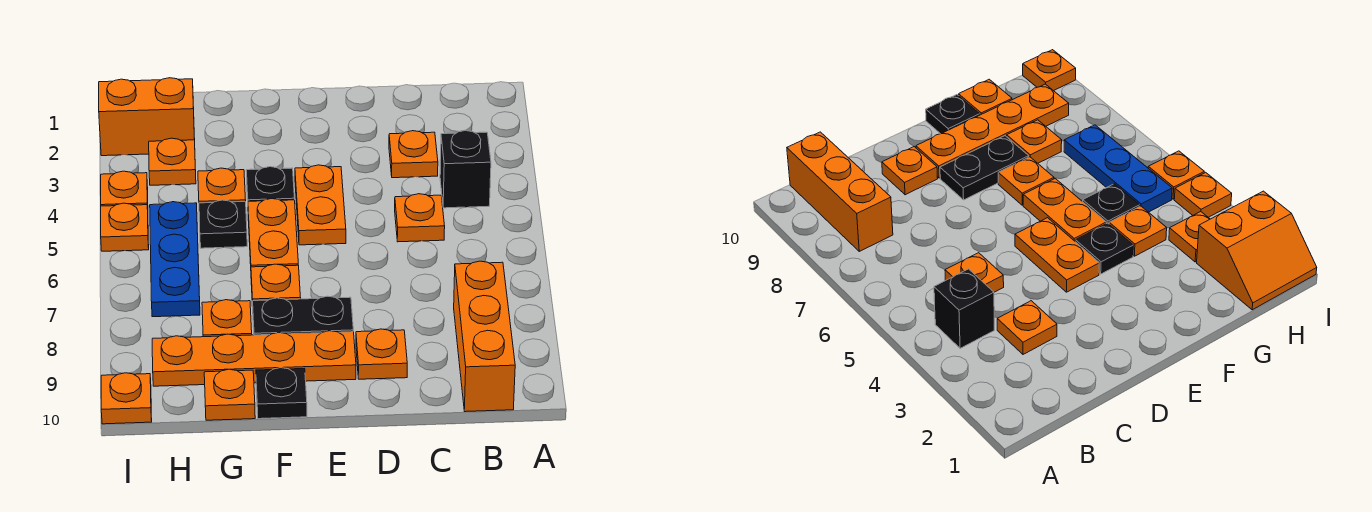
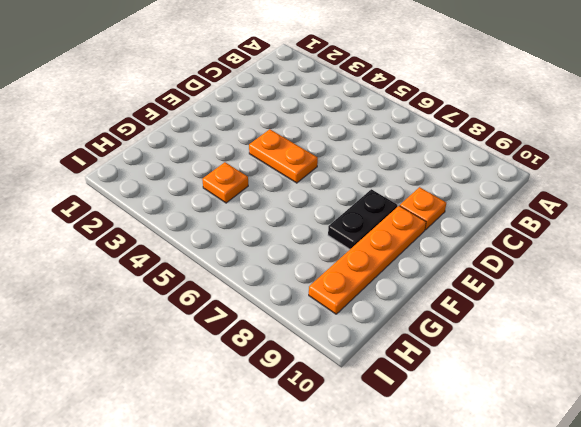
none -> black 1x1 brick [440,131,491,208]
none -> orange 1x3 brick [454,261,515,412]
none -> orange 1x1 plate [389,131,438,178]

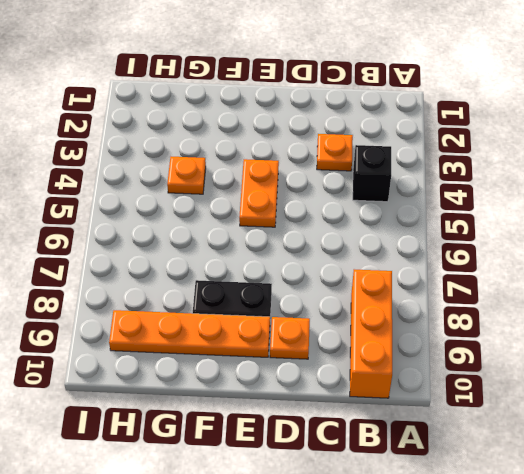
none -> orange 1x1 plate [395,194,445,242]
none -> black 1x1 plate [246,167,295,201]
none -> orange 1x2 plate [248,199,298,267]

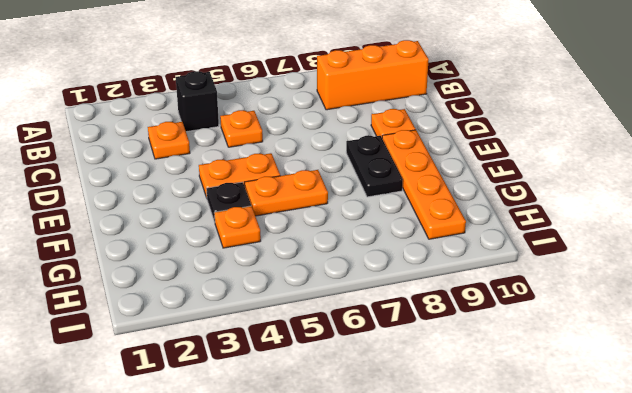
none -> orange 1x1 plate [251,264,301,306]
none -> black 1x1 plate [256,368,307,419]
none -> black 1x1 plate [199,200,247,248]

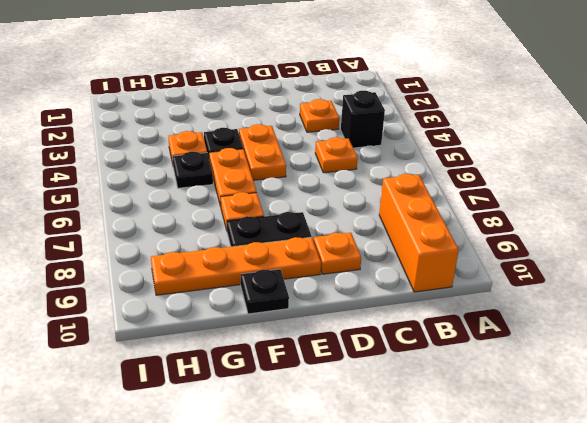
none -> orange 1x1 plate [202,300,252,337]
none -> orange 1x1 plate [204,369,255,420]
none -> orange 2x2 slope [99,78,195,156]

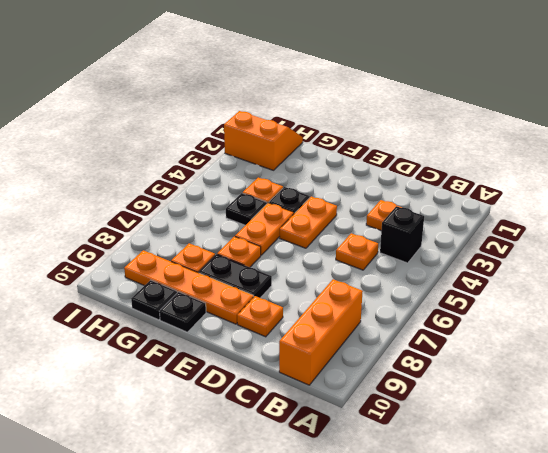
black 1x1 plate [131,280,177,320] -> orange 1x1 plate [204,369,255,420]
none -> orange 1x1 plate [149,138,196,185]
none -> blue 1x3 plate [150,202,200,317]
none -> orange 1x1 plate [101,171,148,207]

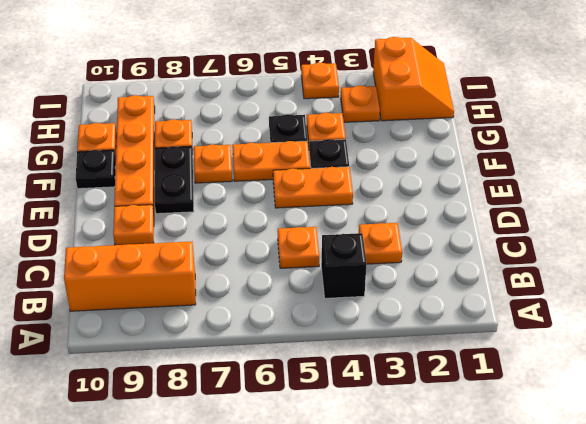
none -> blue 1x3 plate [150,202,200,317]
none -> orange 1x1 plate [101,203,149,251]
none -> orange 1x1 plate [101,373,152,424]

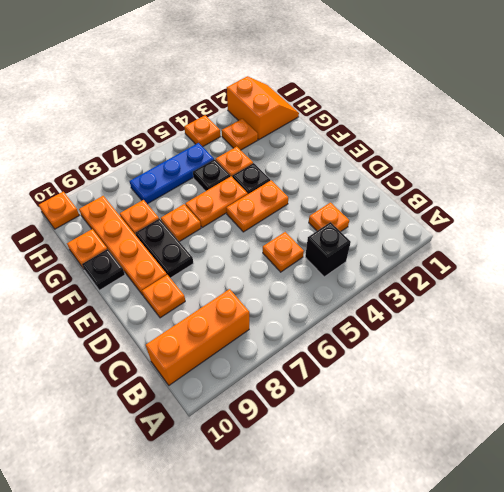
none -> orange 1x1 plate [101,203,149,251]

